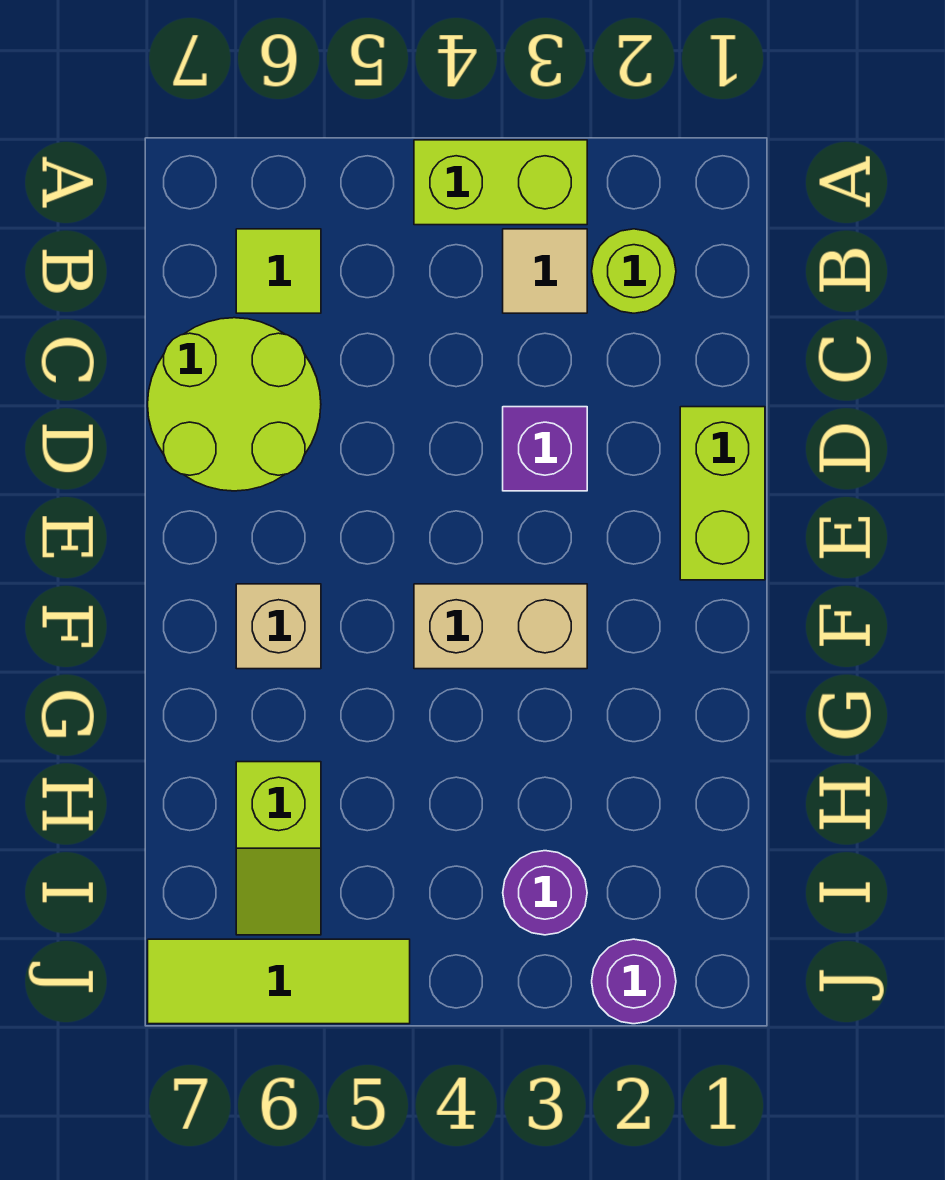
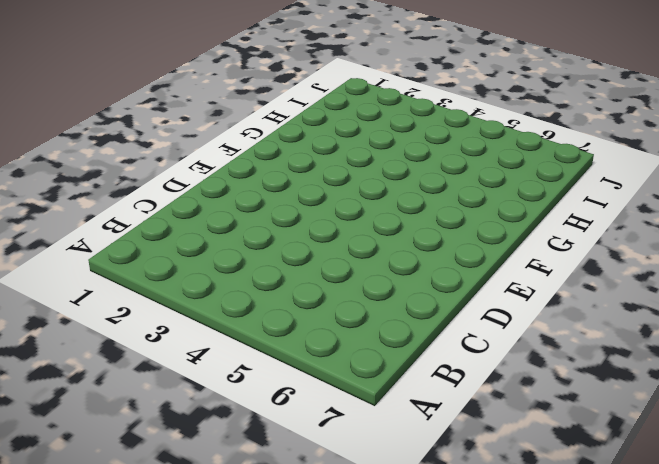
none -> lime 1x2 brick [414,140,587,225]
none -> lime 1x1 round brick [592,229,676,313]
none -> tan 1x1 tile [503,229,587,313]

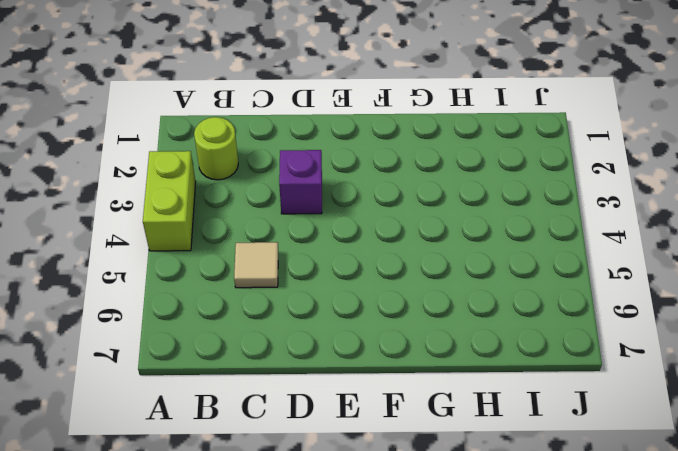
tan 1x1 tile [234,242,278,288] -> tan 1x1 tile moved to [503,229,587,313]
none -> lime 1x1 tile [236,229,321,313]
none -> lime 2x2 round brick [148,318,321,491]
none -> lime 1x2 brick [680,407,765,580]

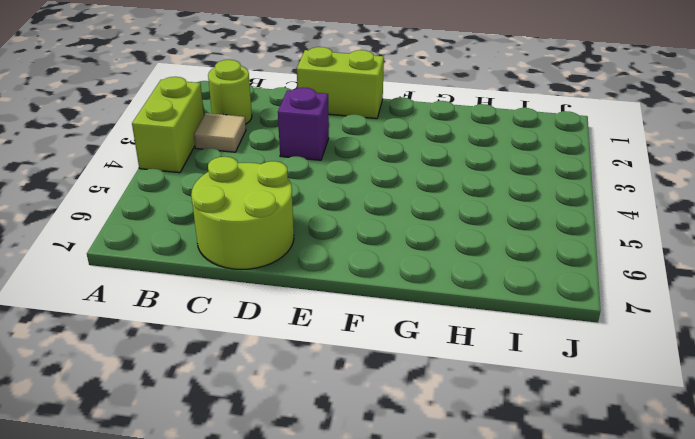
none -> lime 1x1 tile [236,229,321,313]
none -> tan 1x2 brick [414,584,587,669]
none -> tan 1x1 brick [236,584,321,669]

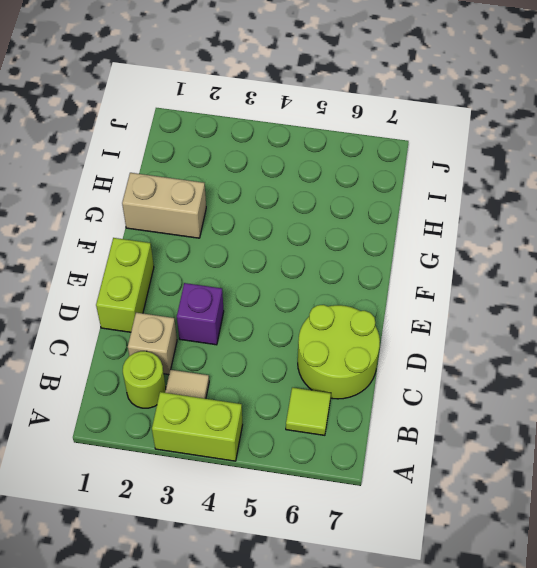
tan 1x1 brick [128,313,177,374] -> tan 1x1 brick moved to [236,584,321,669]
tan 1x2 brick [122,173,206,238] -> tan 1x2 brick moved to [414,584,587,669]
none -> lime 1x2 slope [236,762,321,935]
none -> purple 1x1 round brick [503,851,587,935]
none -> purple 1x1 round brick [592,939,676,1024]

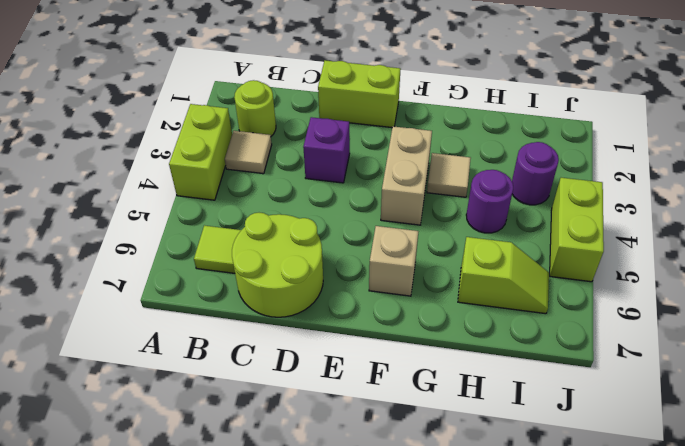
tan 1x1 tile [427,153,471,197] -> none
purple 1x1 round brick [466,170,513,233] -> purple 1x1 round brick moved to [592,939,676,1024]
lime 1x2 brick [550,178,604,282] -> lime 1x3 tile [148,939,410,1024]

